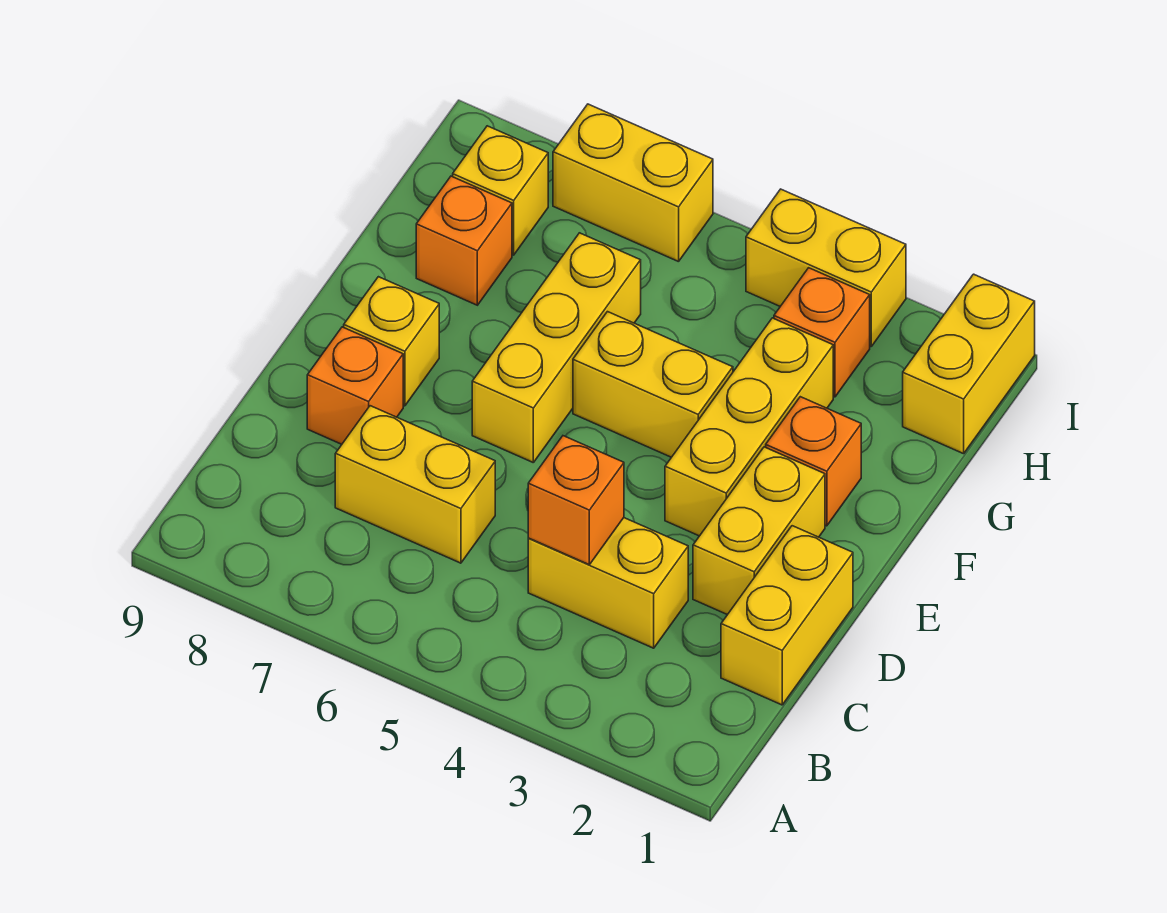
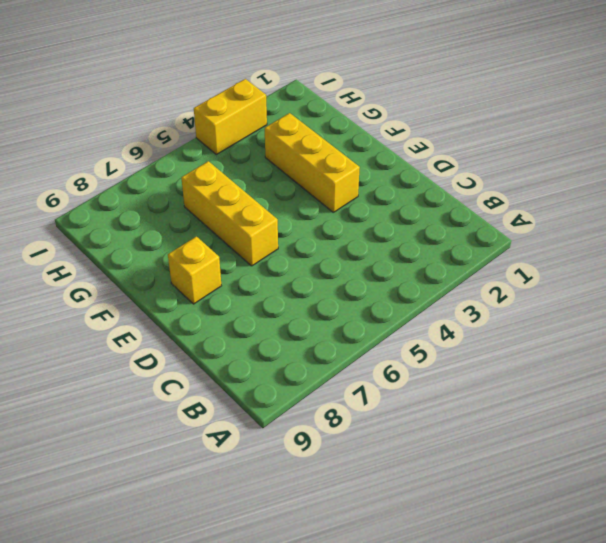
none -> yellow 1x2 brick [721,526,853,705]
none -> yellow 1x2 brick [528,518,688,648]
none -> yellow 1x2 brick [335,406,495,563]

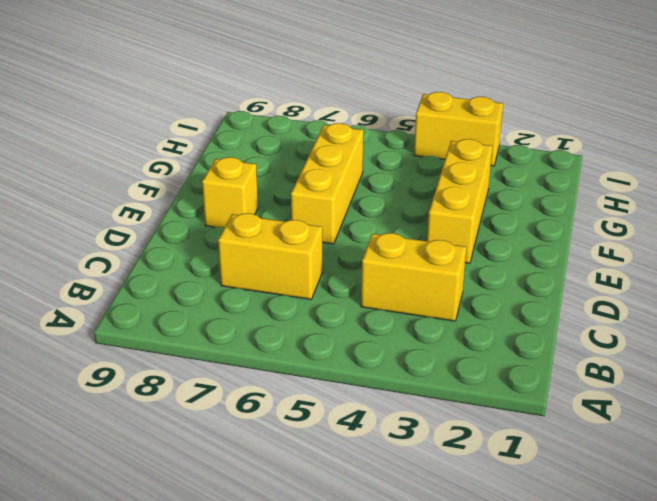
none -> yellow 1x2 brick [721,526,853,705]
none -> yellow 1x2 brick [693,447,825,615]
none -> orange 1x1 brick [307,327,403,444]

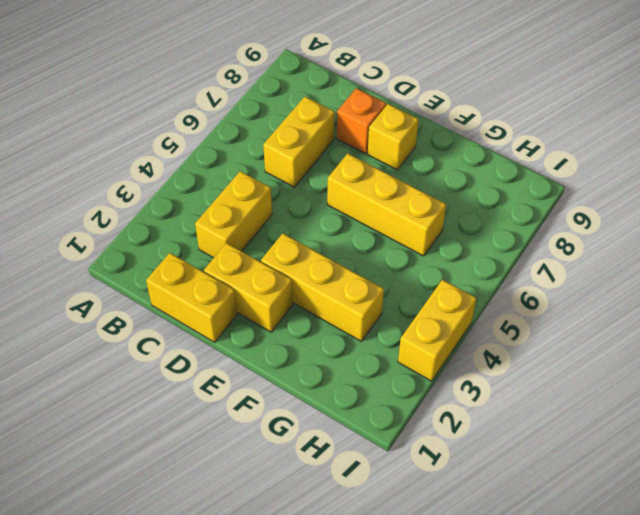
none -> orange 1x1 brick [766,397,861,526]
none -> yellow 1x2 brick [573,312,733,457]
none -> orange 1x1 brick [416,176,512,305]

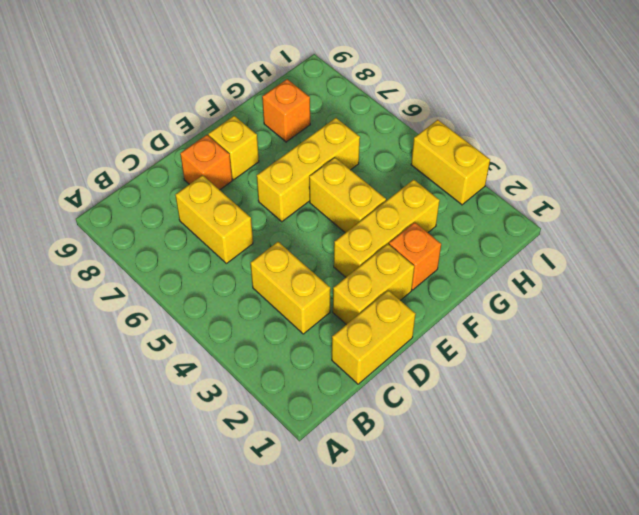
none -> yellow 1x2 brick [903,274,1035,454]
none -> orange 1x1 brick [774,268,870,397]
none -> yellow 1x1 brick [453,126,548,255]

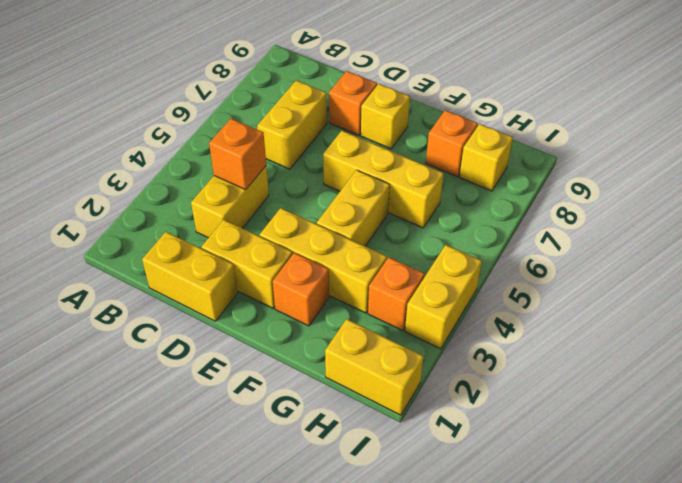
none -> yellow 1x2 brick [553,104,713,262]

